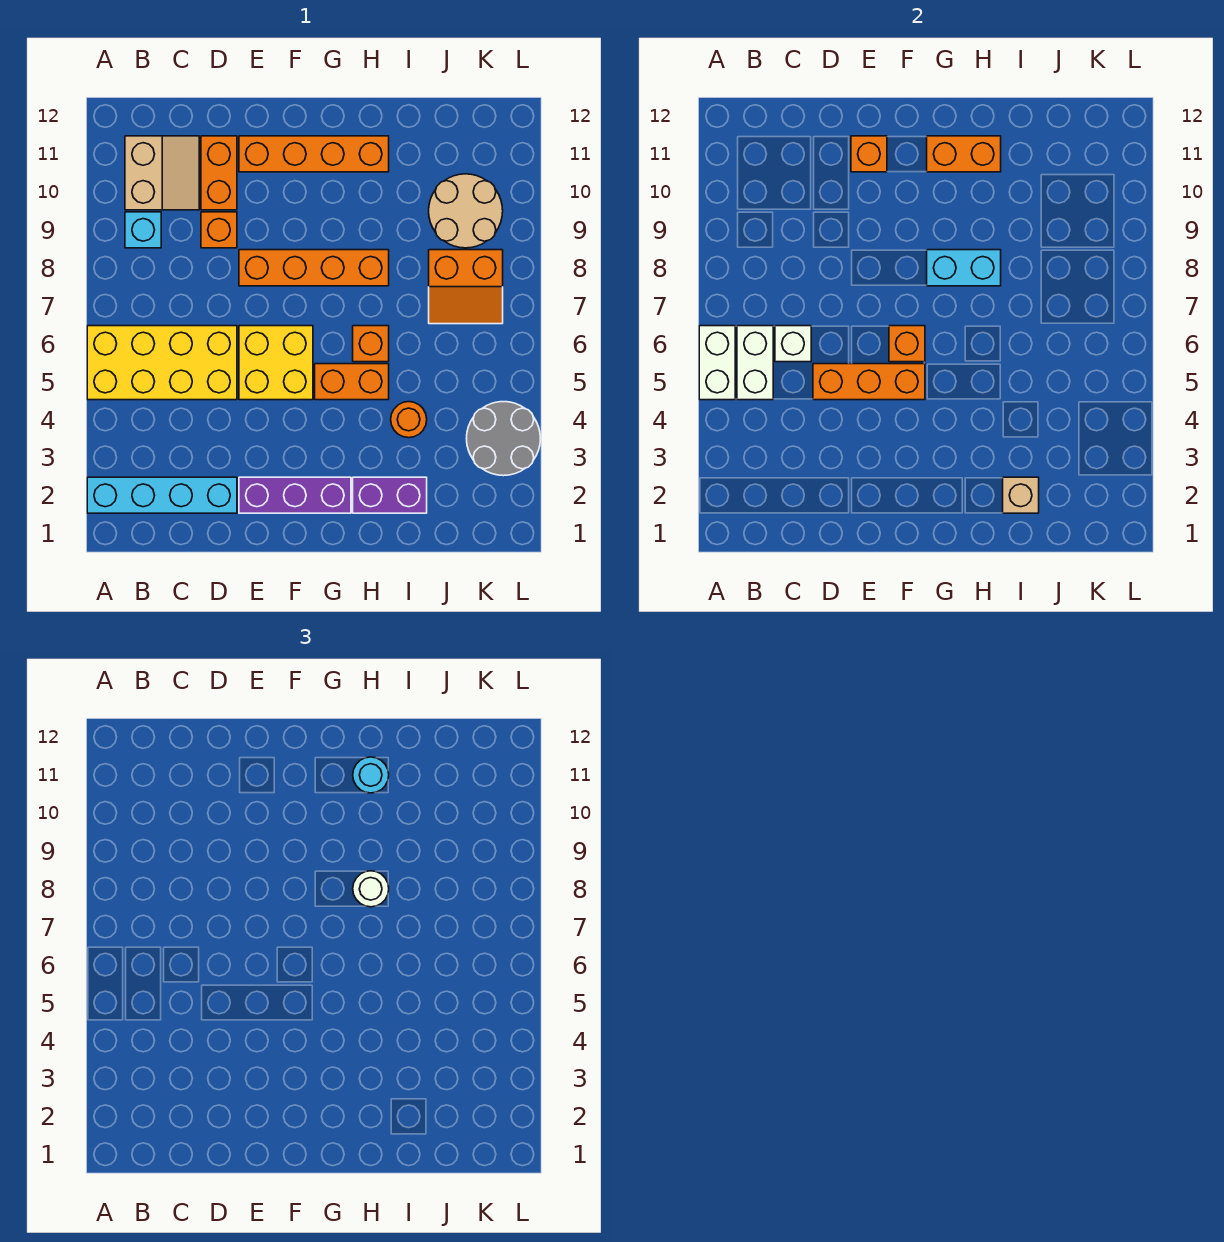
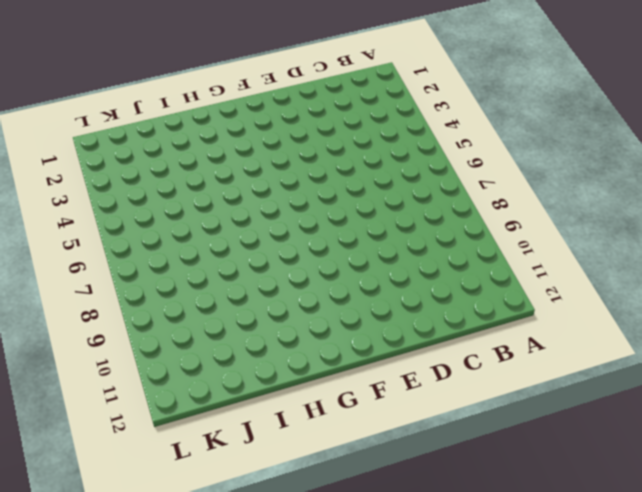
none -> cyan 1x4 brick [87,477,237,513]
none -> yellow 2x4 brick [87,326,237,400]
none -> cyan 1x1 brick [125,212,161,248]

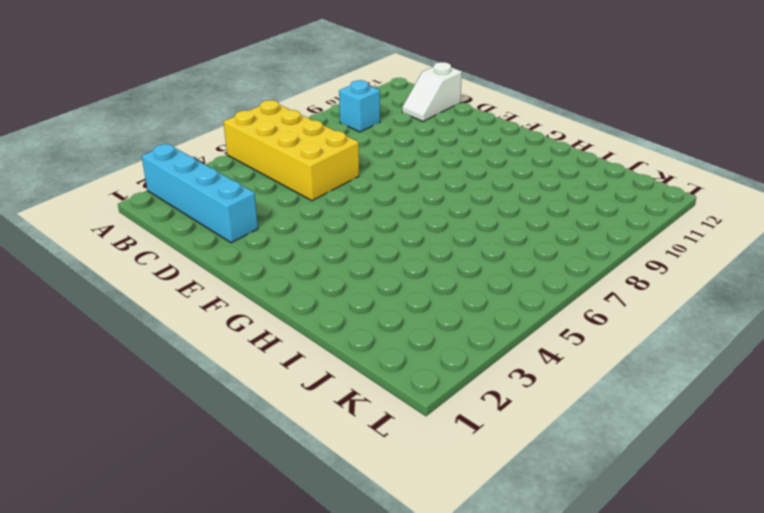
white 1x2 slope [402,62,462,121] -> tan 2x2 slope [125,136,199,210]
none -> orange 1x1 brick [201,212,237,248]
none -> orange 1x2 brick [201,136,237,210]
none -> purple 1x3 brick [239,477,351,513]

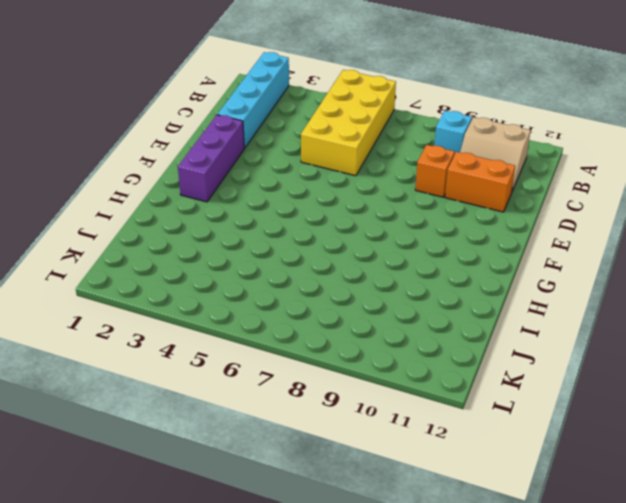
none -> yellow 2x2 brick [239,326,313,400]
none -> orange 1x4 brick [239,250,389,286]
none -> orange 1x4 brick [239,136,389,172]

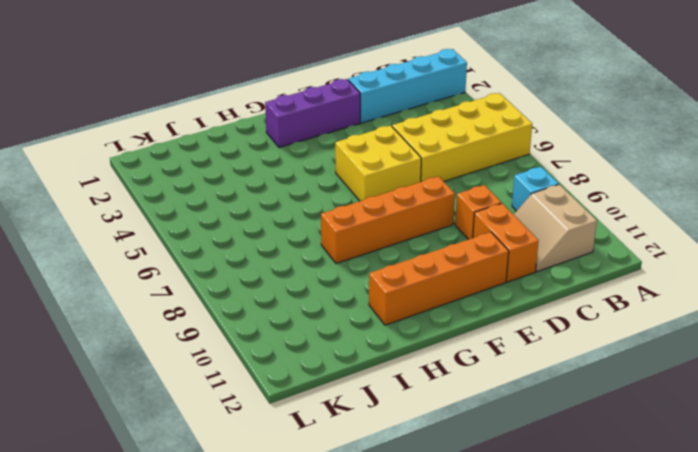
none -> orange 1x2 brick [315,364,389,400]
none -> purple 1x2 brick [353,477,427,513]
none -> orange 1x1 brick [353,326,389,362]

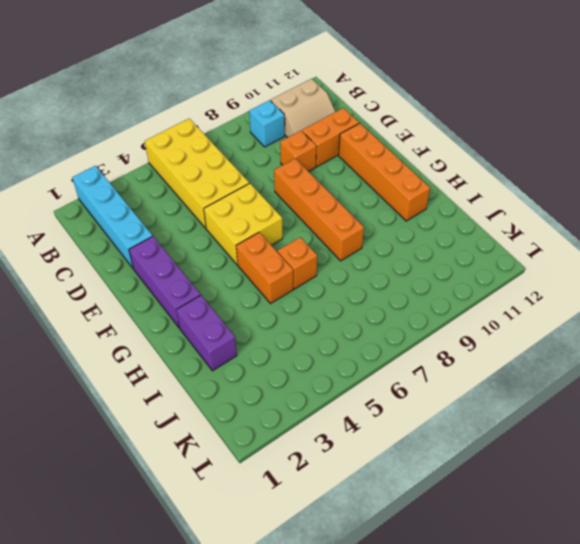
none -> orange 1x1 round brick [391,402,427,438]
none -> orange 2x2 slope [429,250,503,324]
none -> tan 2x2 round brick [429,174,503,248]

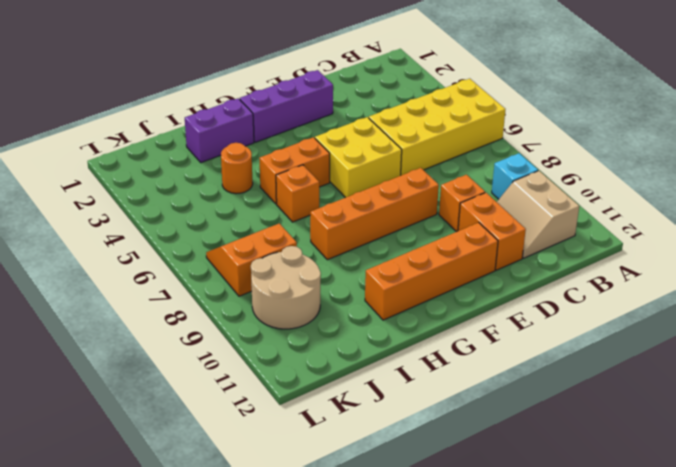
none -> cyan 1x4 brick [87,477,237,513]
none -> grey 2x2 round brick [467,402,540,476]
none -> white 1x2 brick [699,326,735,400]

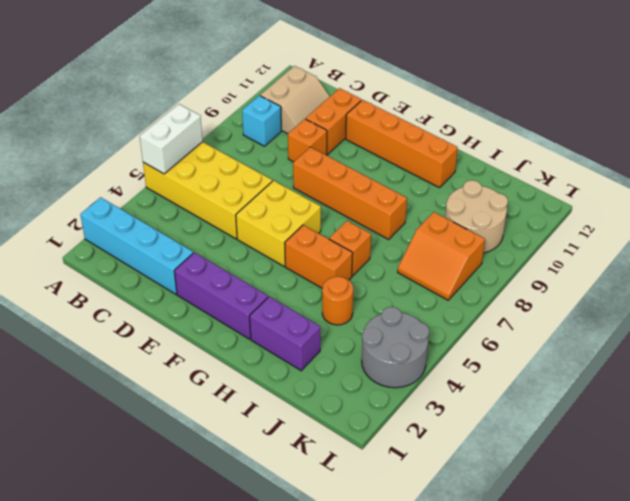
none -> white 1x2 brick [737,326,773,400]
none -> white 1x1 brick [775,326,811,362]
none -> orange 1x3 brick [813,364,925,400]

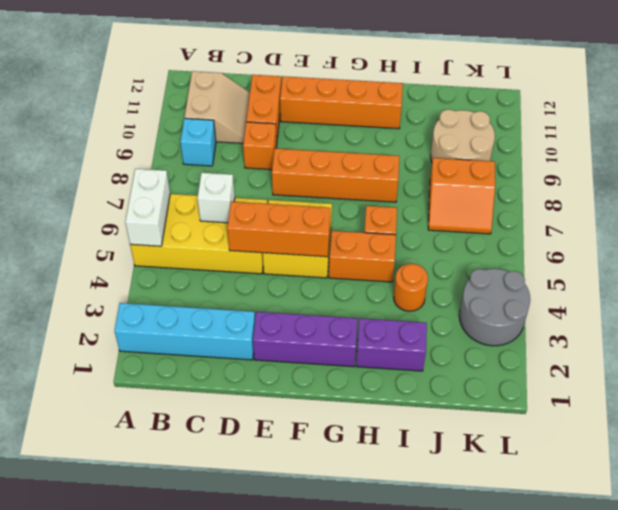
none -> white 1x2 brick [737,326,773,400]
none -> orange 1x1 brick [851,136,887,172]
none -> orange 1x1 brick [889,326,925,362]

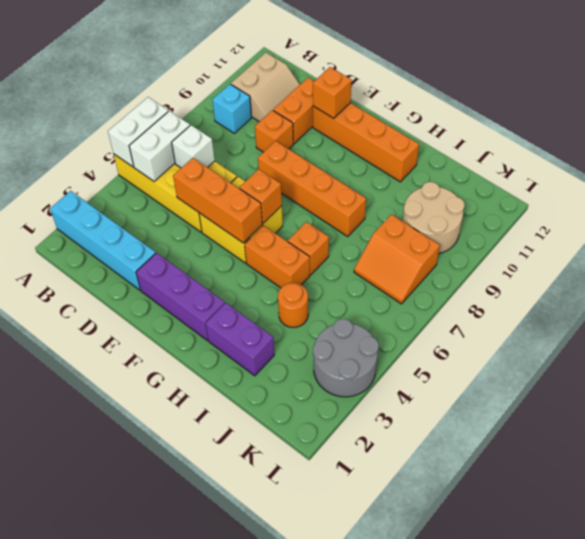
none -> cyan 1x2 brick [927,250,1001,286]
none -> orange 1x2 brick [927,136,1001,172]
none -> tan 1x1 brick [1003,477,1039,513]

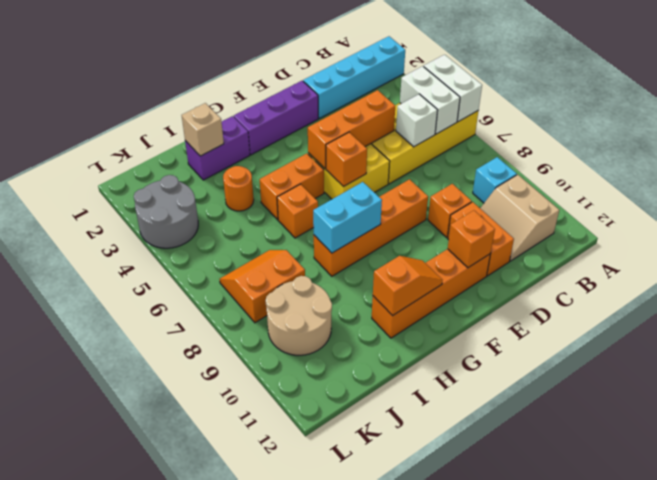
orange 1x2 slope [373,256,443,316] -> orange 1x2 brick [927,136,1001,172]
none -> white 1x1 round brick [353,871,389,907]
none -> cyan 1x1 round brick [353,757,389,793]

